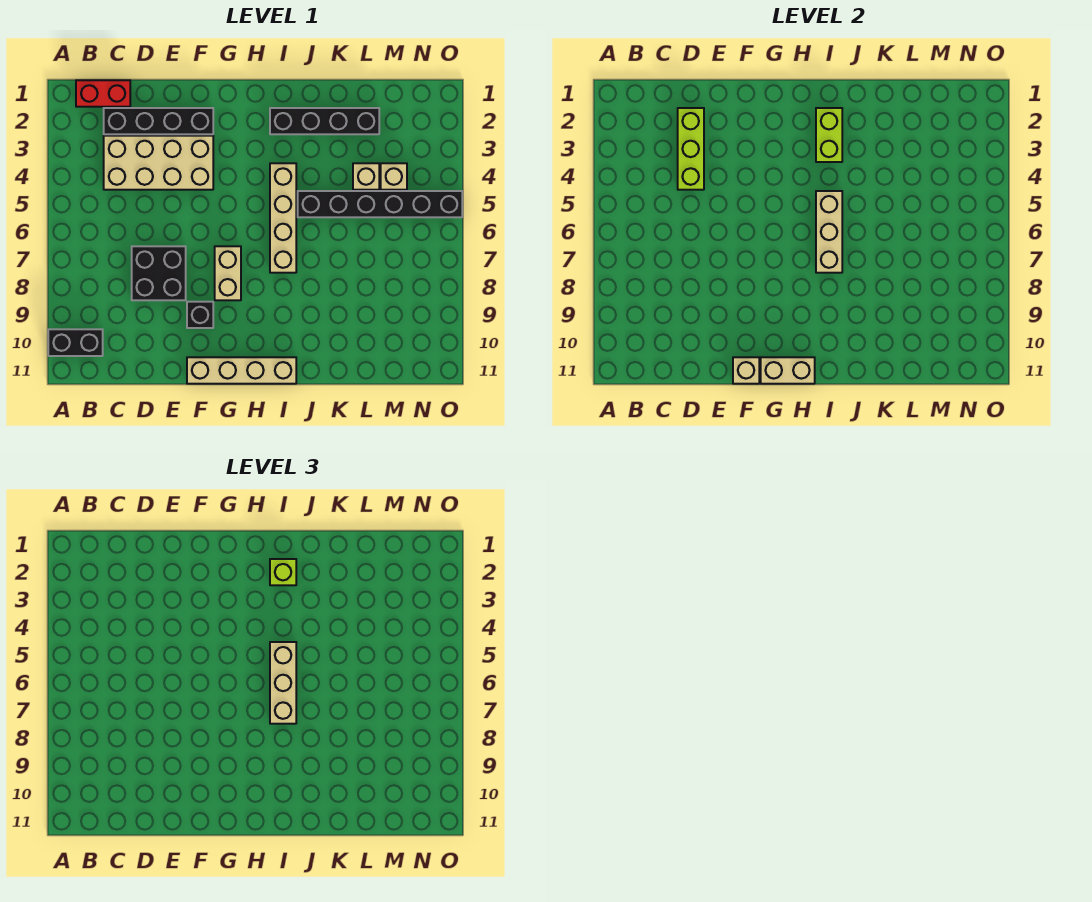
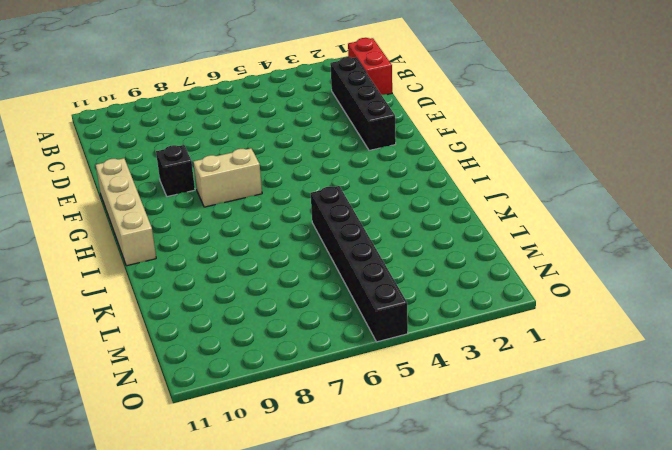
none -> black 1x2 brick [48,329,103,356]
none -> tan 2x4 brick [104,136,213,190]
none -> black 2x2 brick [132,246,186,300]

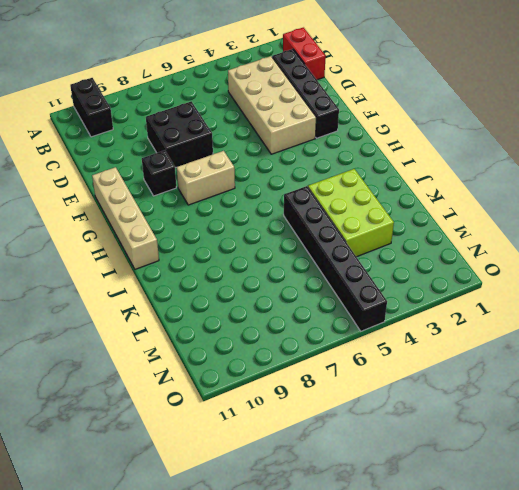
lime 2x3 brick [308,169,394,257] -> tan 1x1 brick [353,163,379,190]
none -> black 1x4 brick [270,108,379,134]
none -> tan 1x4 brick [270,163,296,273]
none -> tan 1x1 brick [381,163,407,190]

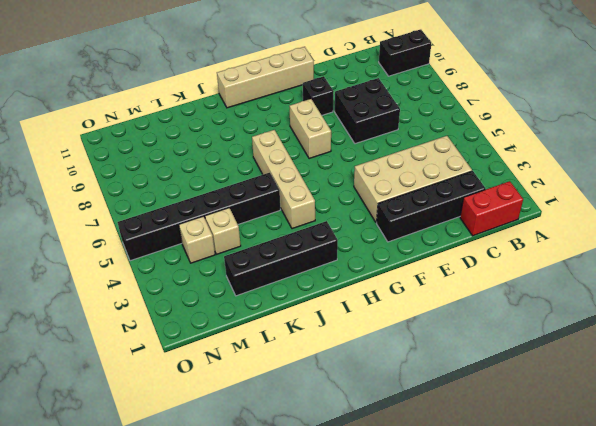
none -> lime 1x3 brick [678,108,704,190]
none -> tan 1x1 brick [733,357,759,384]
none -> tan 1x2 brick [761,357,815,384]

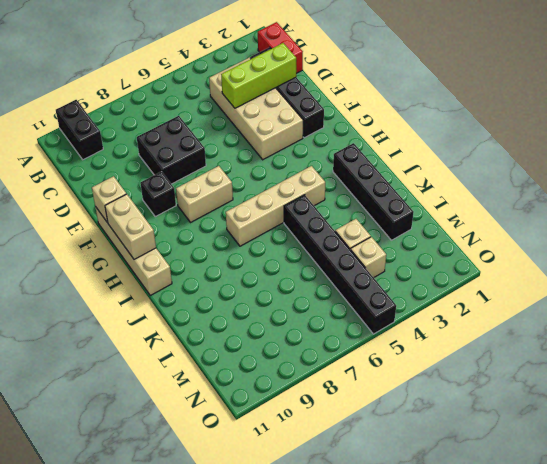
none -> lime 1x2 brick [816,108,842,162]
none -> tan 1x3 brick [816,191,842,273]
none -> lime 1x1 brick [270,559,296,585]

